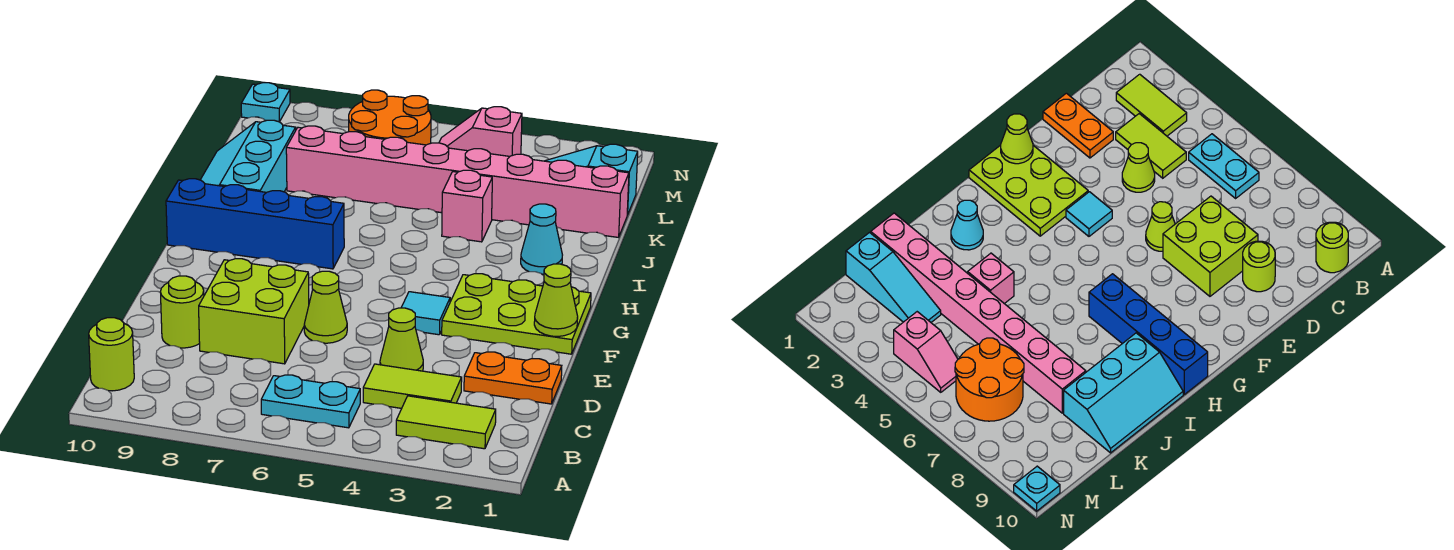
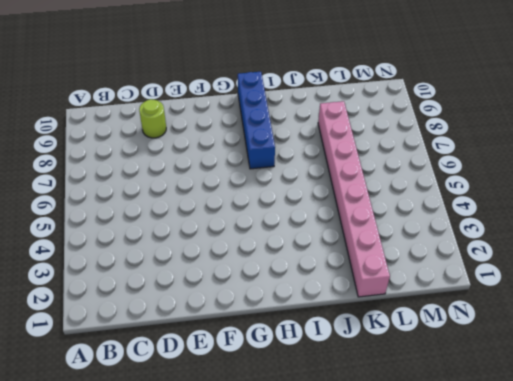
none -> lime 1x2 tile [396,396,496,449]
none -> cyan 1x2 plate [261,375,360,428]
none -> lime 1x1 round brick [89,318,134,391]

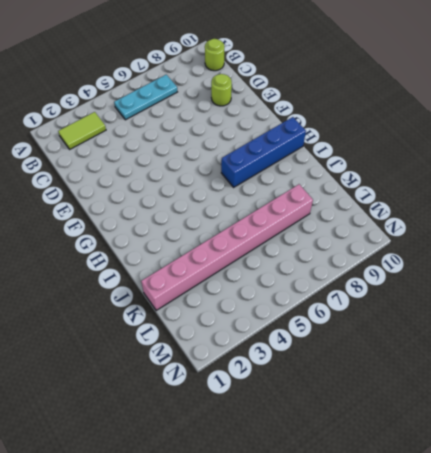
cyan 1x3 plate [114,75,177,120] -> cyan 1x2 plate [261,375,360,428]
none -> lime 1x2 tile [363,364,462,408]
none -> orange 1x2 plate [464,352,562,404]
none -> lime 1x1 cone [380,308,423,371]

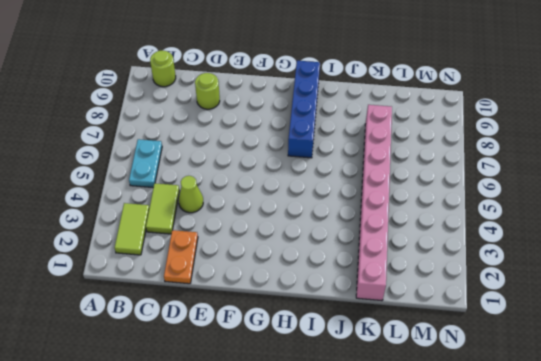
none -> lime 2x2 brick [199,259,309,364]
none -> lime 1x1 cone [304,271,347,343]
none -> lime 2x3 plate [442,274,591,354]

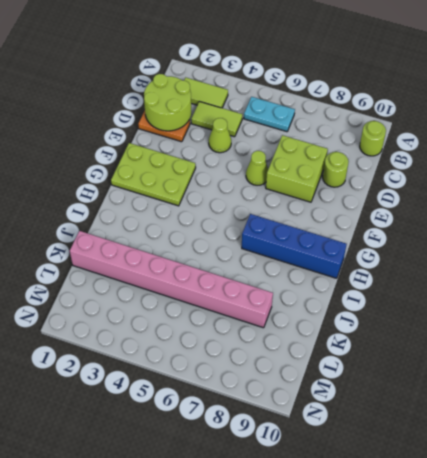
lime 2x2 round brick [144,74,191,131] -> none
none -> cyan 1x1 tile [401,292,450,335]
none -> cyan 1x1 cone [521,204,562,274]
none -> cyan 2x3 slope [201,120,296,192]

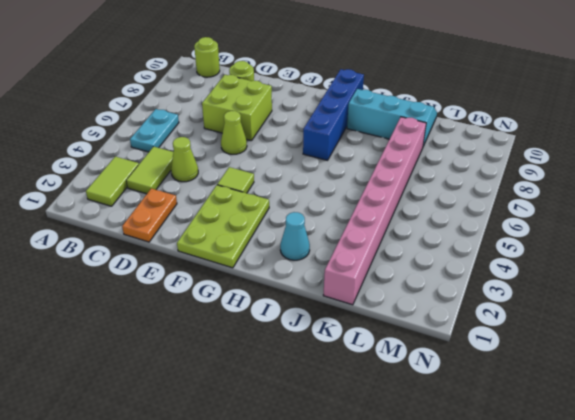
lime 1x1 tile [217,167,254,193] -> cyan 1x1 tile [401,292,450,335]
none -> pink 1x1 brick [442,170,492,242]
none -> cyan 1x3 slope [546,144,638,215]
none -> orange 2x2 round brick [349,90,431,145]

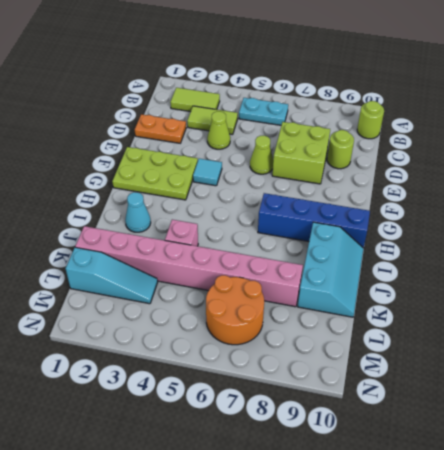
none -> pink 1x2 slope [439,107,522,156]
none -> cyan 1x1 plate [241,83,290,122]
none -> lime 1x1 cone [534,264,578,336]

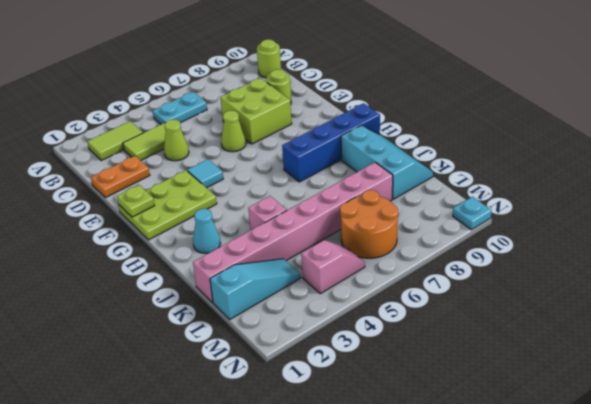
lime 1x1 plate [117,185,155,217] -> lime 1x1 cone [534,264,578,336]

